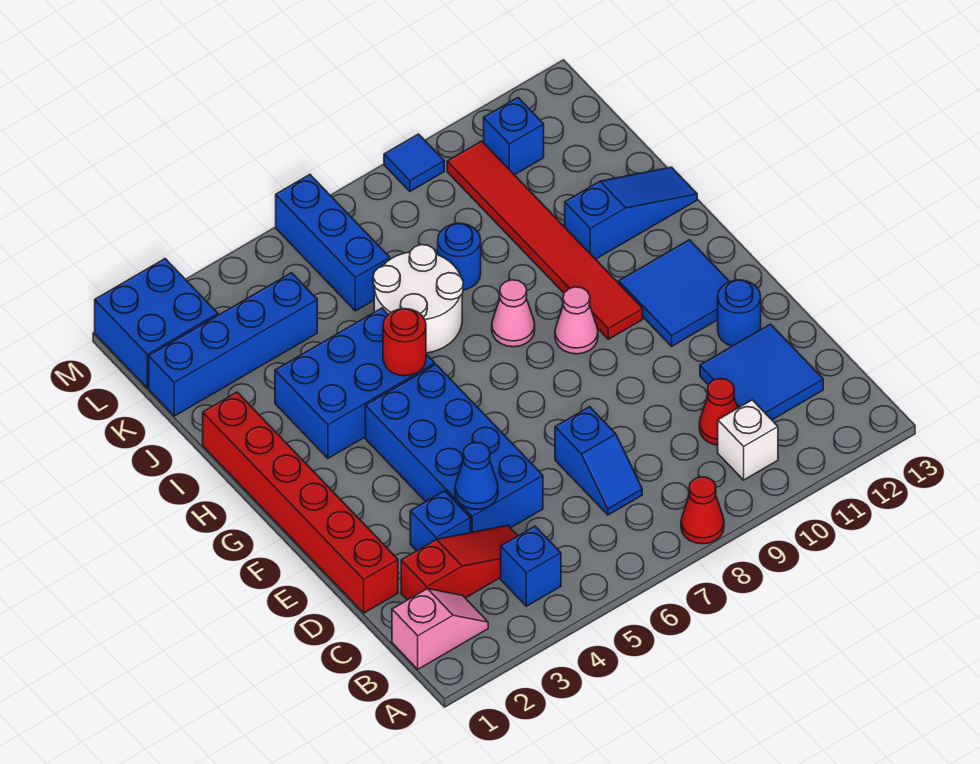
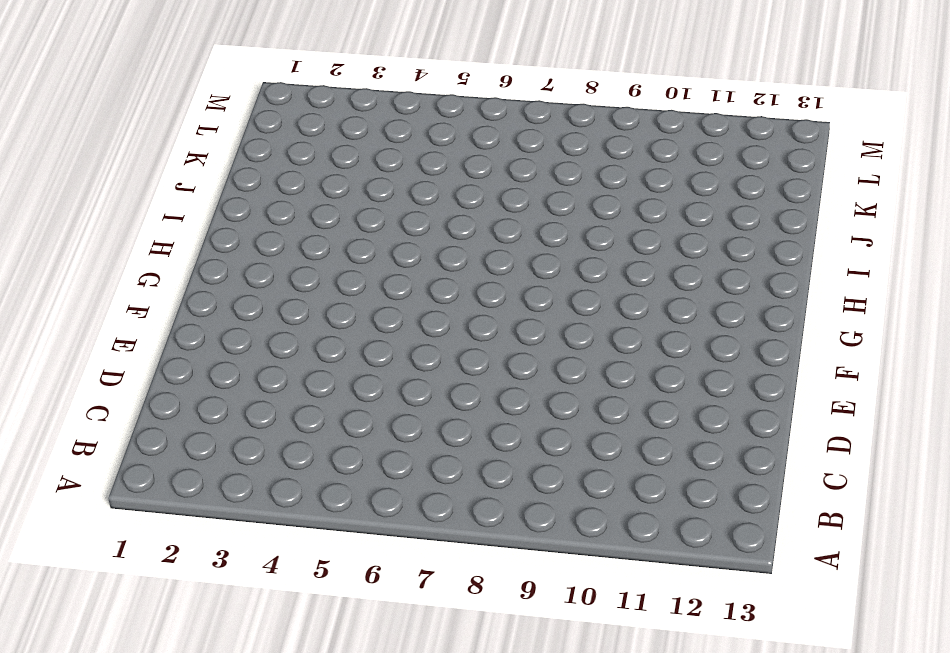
none -> red 1x1 cone [681,477,724,544]
none -> pink 1x2 slope [392,589,488,669]
none -> blue 1x1 brick [501,526,561,606]

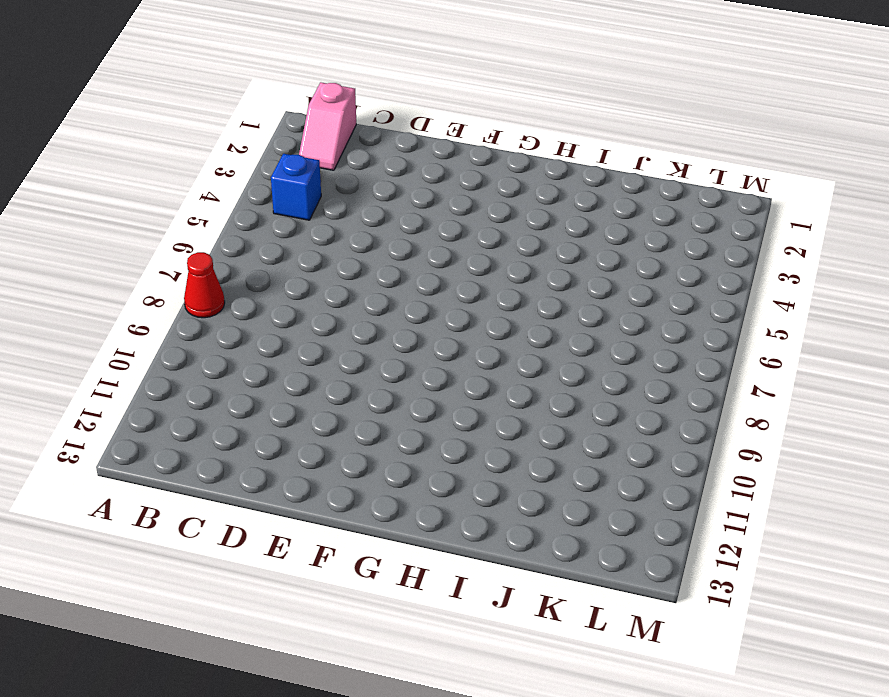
none -> white 1x1 brick [718,400,778,480]
none -> red 1x3 slope [401,525,518,600]
none -> blue 1x2 slope [555,407,642,515]

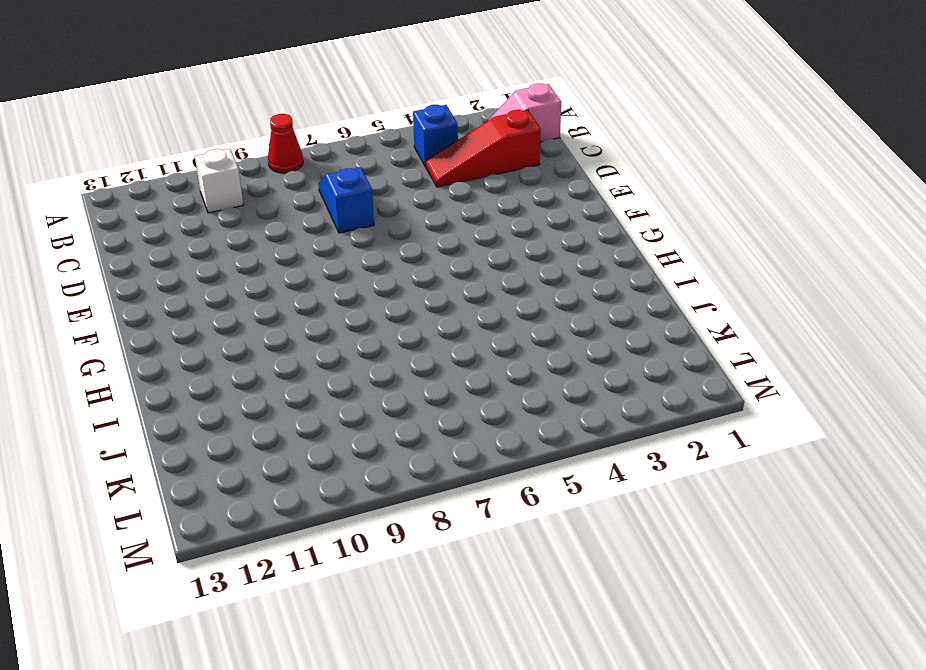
none -> red 1x1 cone [699,379,738,445]
none -> blue 2x2 tile [700,324,823,420]
none -> red 1x6 brick [203,392,398,613]

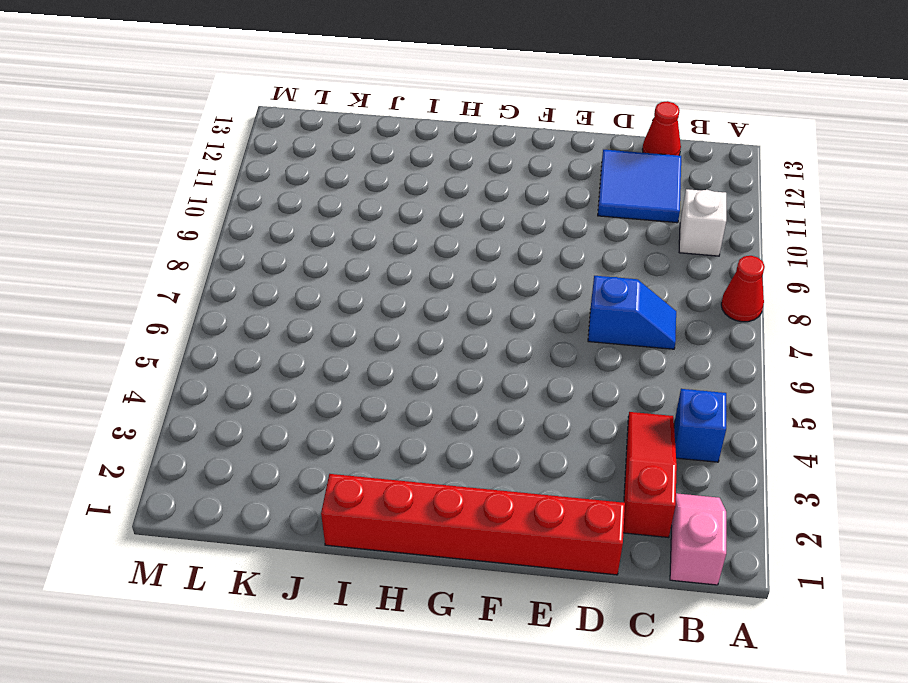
red 1x1 cone [642,101,681,156] -> red 1x1 cone moved to [699,379,738,445]
none -> blue 1x1 brick [410,491,471,551]
none -> blue 2x4 brick [365,364,543,532]
none -> blue 1x1 round brick [718,280,761,346]

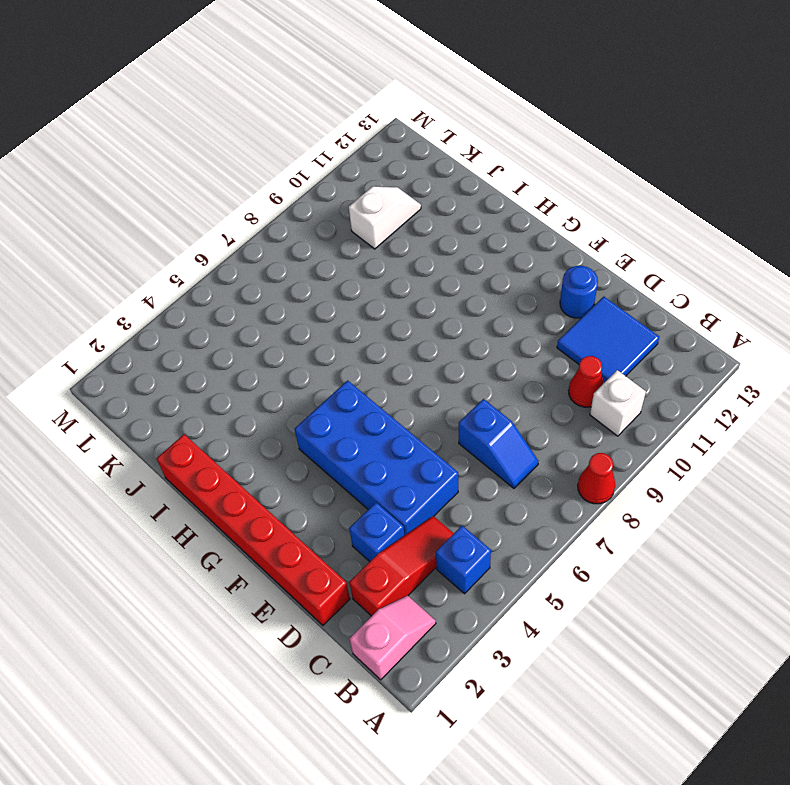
white 1x2 slope [349,186,421,249] -> red 1x6 tile [447,141,643,339]
none -> blue 2x2 tile [619,240,730,346]
none -> pink 1x1 cone [555,287,598,354]
none -> blue 2x3 brick [275,308,435,458]

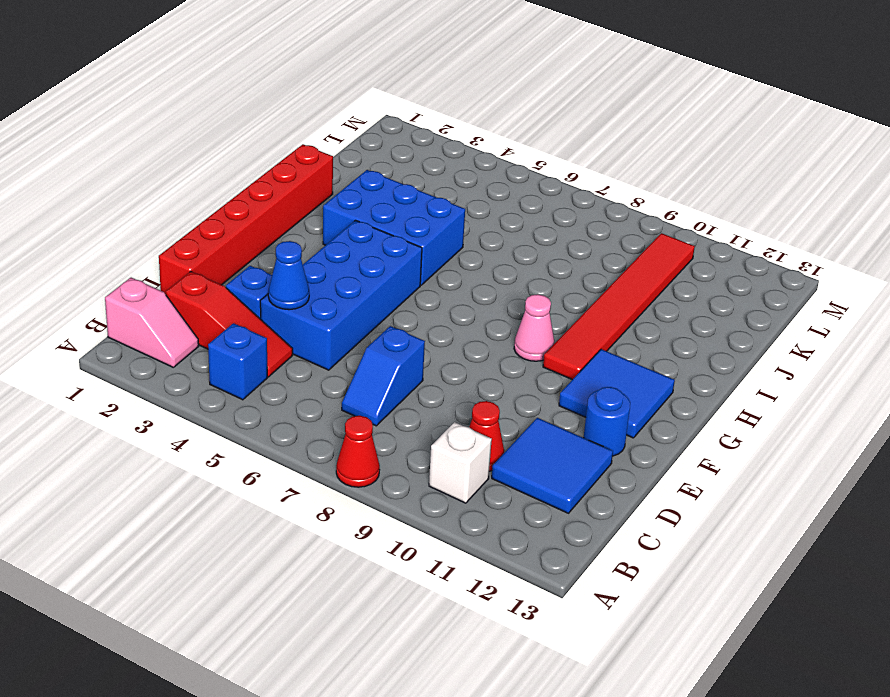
none -> pink 1x1 cone [492,280,535,347]
none -> white 2x2 round brick [373,245,463,353]
none -> blue 1x3 slope [565,167,697,259]

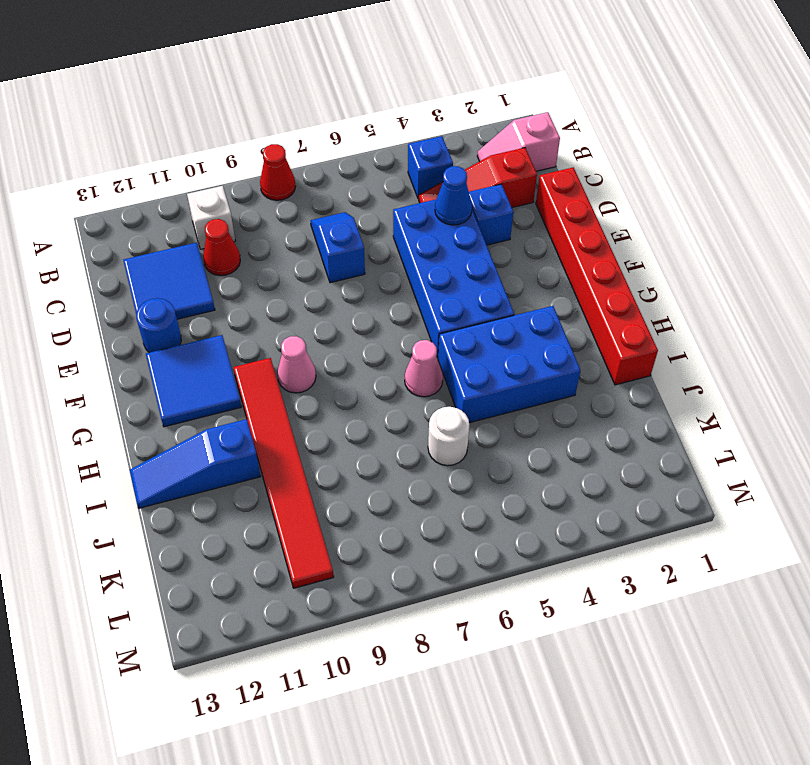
pink 1x1 cone [405,340,443,397] -> pink 1x1 cone moved to [492,280,535,347]
white 1x1 round brick [428,407,470,466] -> white 2x2 round brick [373,245,463,353]
none -> blue 1x1 round brick [438,223,481,290]
none -> blue 1x4 brick [149,273,317,416]
none -> blue 1x3 brick [276,175,390,311]

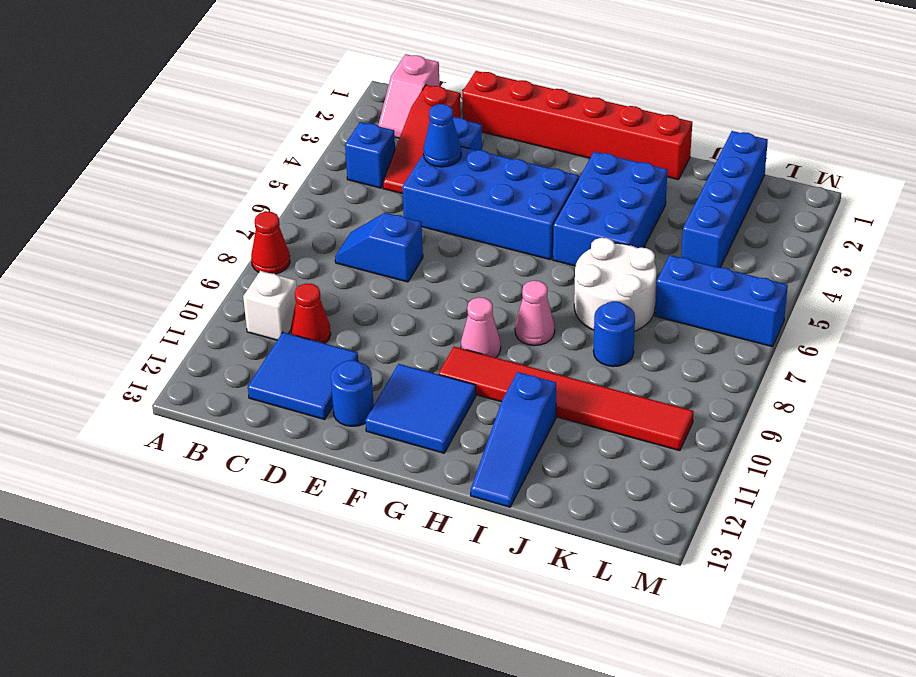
none -> blue 2x2 brick [95,259,218,388]
none -> blue 1x1 brick [484,98,544,175]
none -> blue 1x1 tile [384,134,444,191]

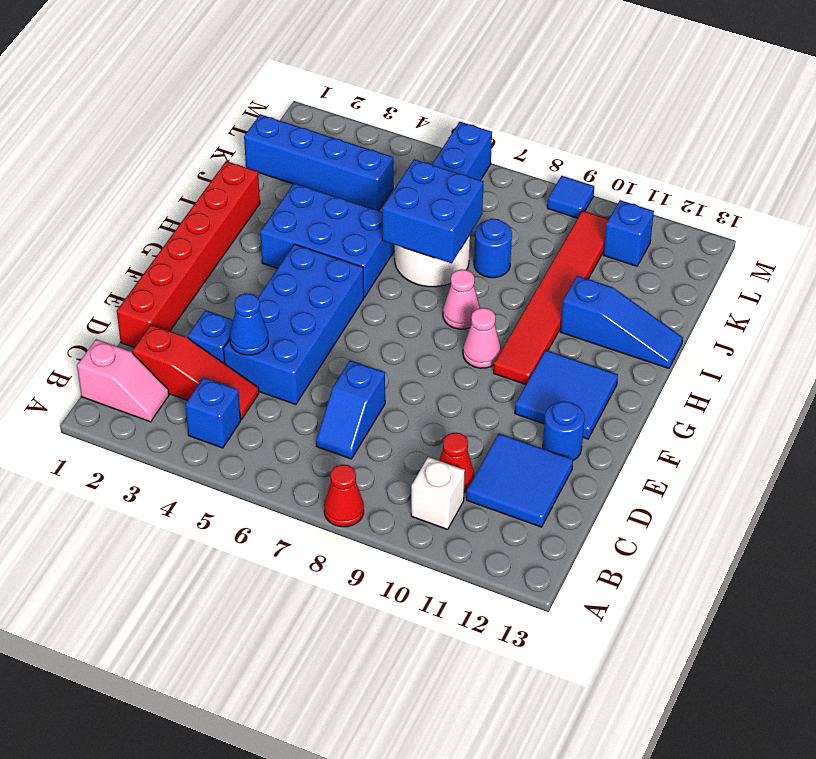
blue 2x2 brick [382,159,483,263] -> blue 2x2 brick moved to [95,259,218,388]
none -> red 1x1 round brick [383,309,426,376]

